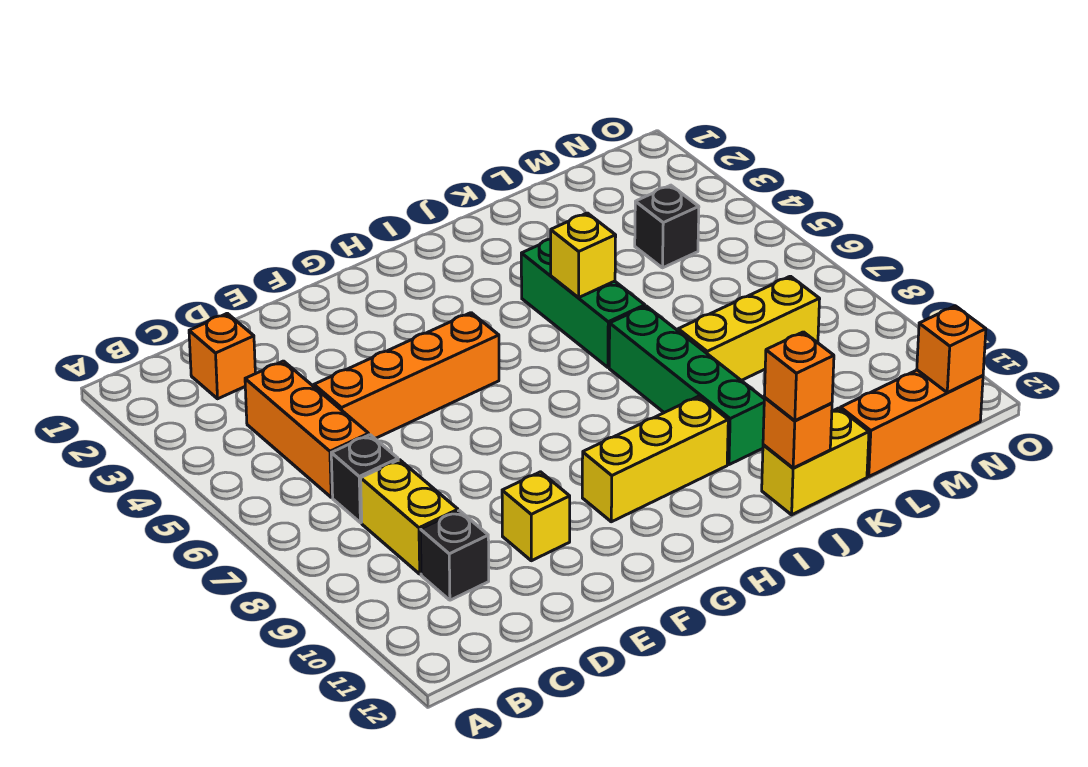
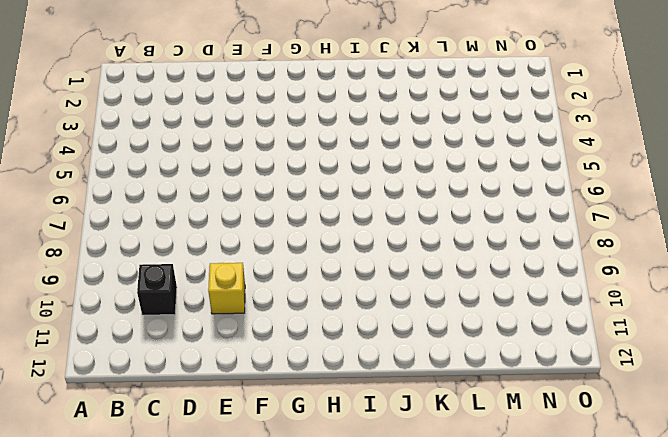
none -> orange 1x1 brick [189,313,255,399]
none -> orange 1x3 brick [245,361,369,497]
none -> black 1x1 brick [331,435,398,523]

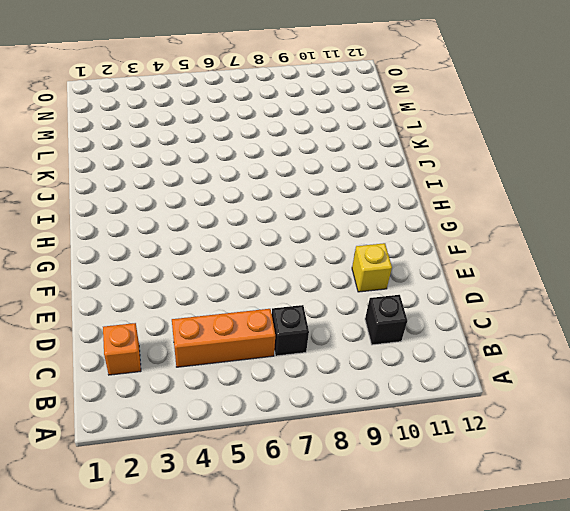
none -> yellow 1x2 brick [361,460,458,574]
none -> orange 1x4 brick [314,313,499,438]
none -> yellow 1x3 brick [582,396,728,522]

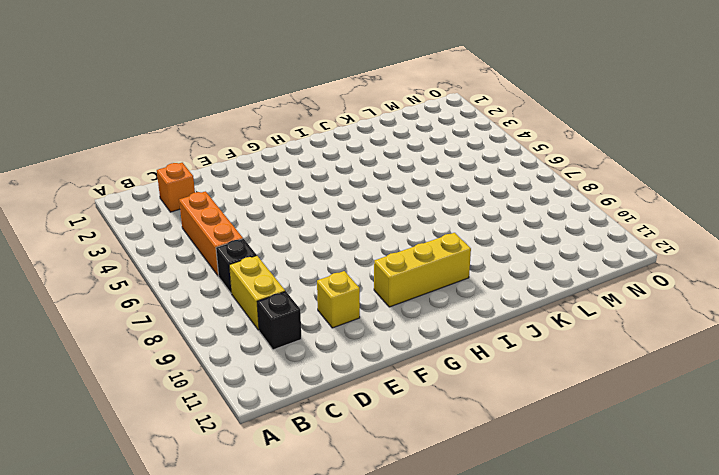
none -> orange 1x4 brick [314,313,499,438]
none -> green 1x3 brick [521,239,645,367]
none -> green 1x4 brick [609,306,764,465]

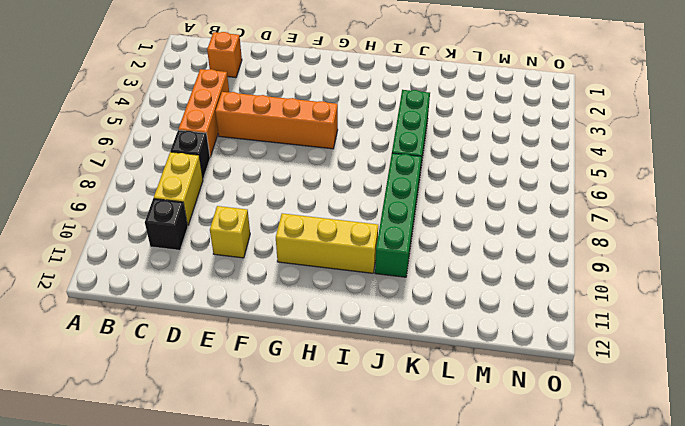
none -> yellow 1x2 brick [762,408,869,515]
none -> yellow 1x3 brick [678,276,820,381]
none -> orange 1x3 brick [840,370,983,476]

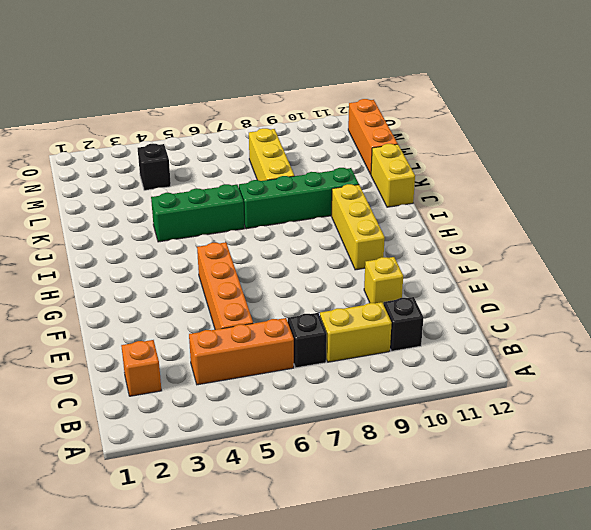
none -> yellow 1x1 brick [551,213,616,298]
none -> orange 1x1 brick [763,398,832,468]
none -> orange 1x1 brick [917,306,986,393]

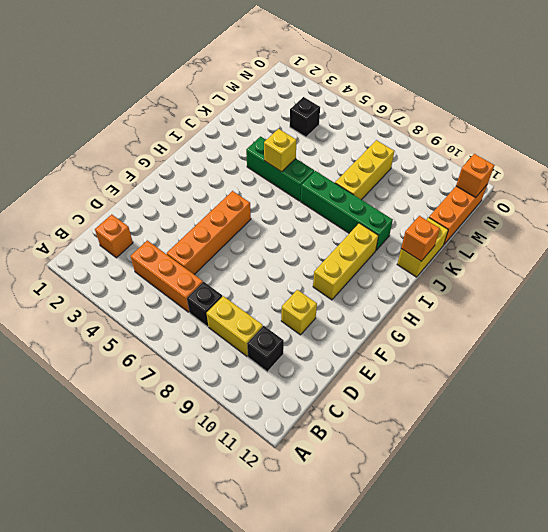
none -> orange 1x1 brick [764,332,834,421]

